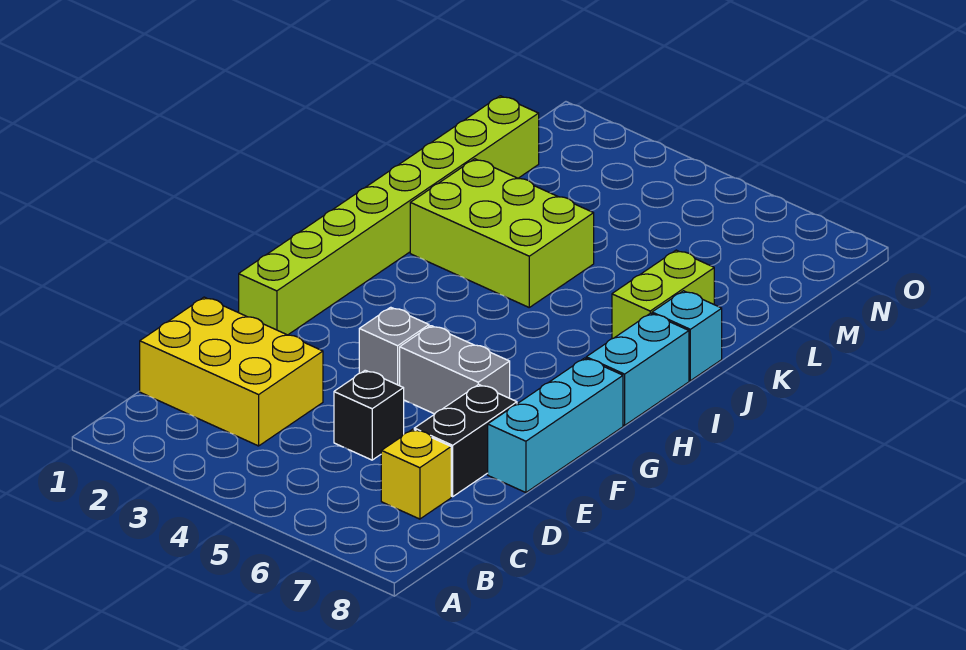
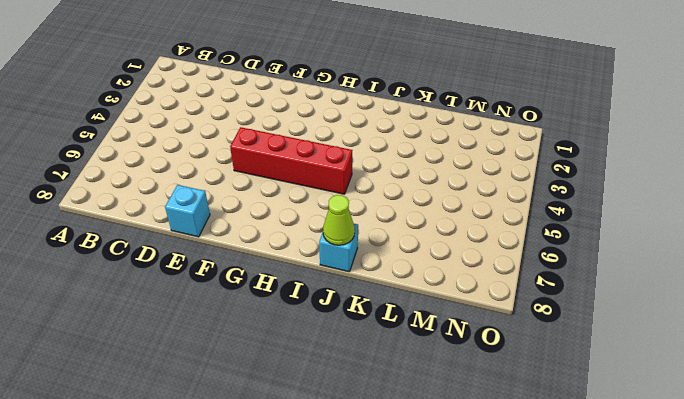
cyan 1x1 brick [165,185,210,237] -> cyan 1x3 brick [488,358,623,493]
red 1x4 brick [230,127,352,194] -> grey 1x2 brick [400,326,510,414]
lime 1x1 cone [323,195,355,245] -> none
none -> yellow 2x3 brick [140,297,323,446]
none -> yellow 1x1 brick [381,429,451,519]
none -> black 1x1 brick [334,370,404,460]

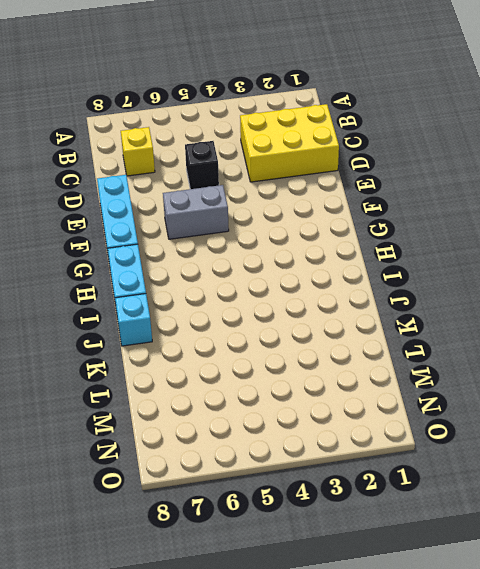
none -> black 1x2 brick [414,384,517,497]
none -> lime 1x8 brick [239,96,539,335]
none -> grey 1x1 brick [359,307,429,386]

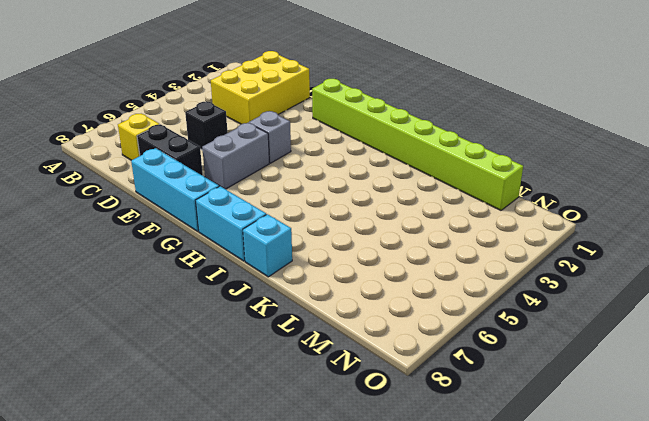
none -> lime 2x3 brick [410,159,594,307]
none -> lime 1x2 brick [612,250,714,339]

